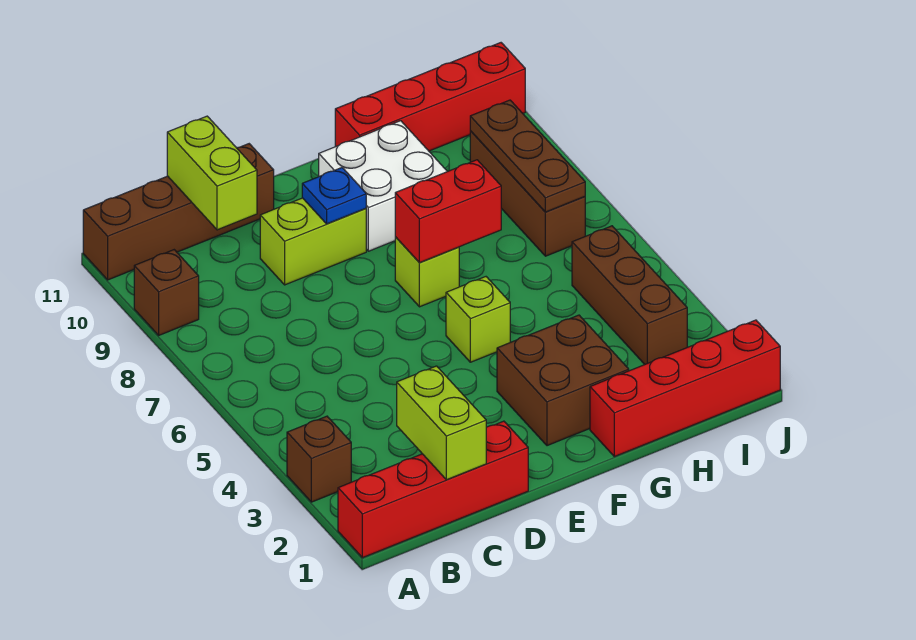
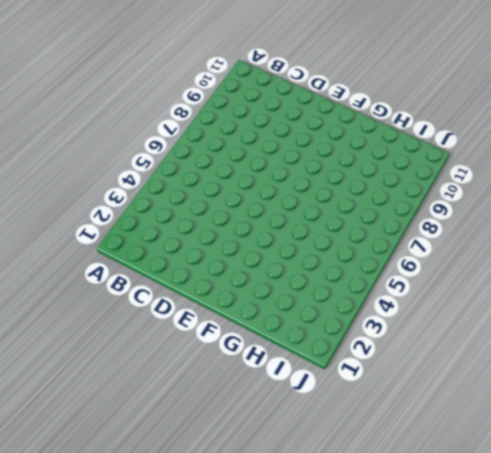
none -> red 1x4 brick [338,421,528,558]
none -> brown 1x1 brick [287,416,351,502]
none -> brown 1x1 brick [134,250,199,335]

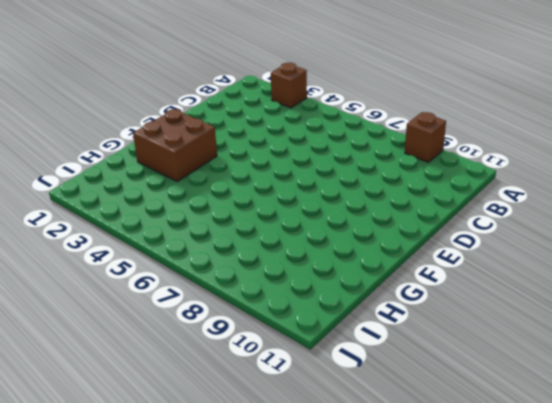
none -> red 1x4 brick [338,421,528,558]
none -> brown 1x4 brick [83,144,274,280]
none -> lime 1x2 brick [260,198,366,285]

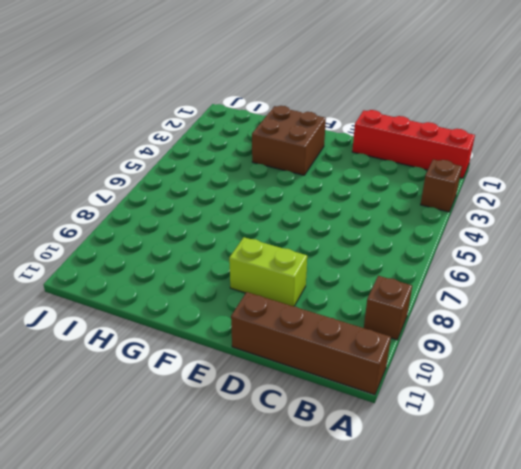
none -> lime 1x1 brick [446,277,510,362]
none -> lime 1x1 brick [395,237,459,307]
none -> white 2x2 brick [319,121,447,251]

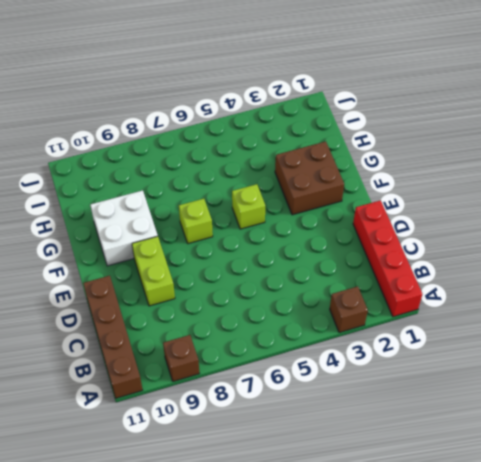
none -> red 1x4 brick [590,320,780,457]
none -> red 1x4 brick [335,43,525,151]
none -> brown 1x3 brick [572,226,687,364]

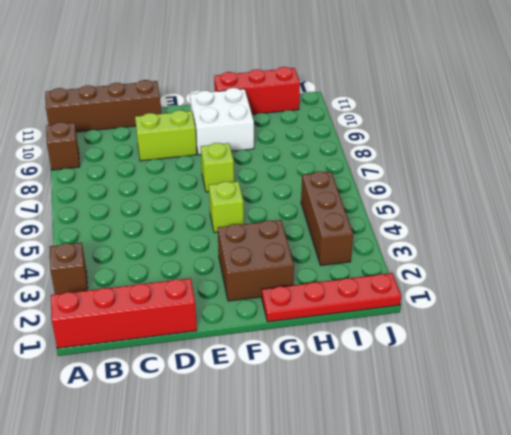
red 1x4 plate [262,273,401,322] -> red 1x4 brick [590,320,780,457]
red 1x3 brick [214,67,300,114] -> red 1x4 brick [335,43,525,151]
none -> brown 1x3 brick [470,131,585,256]
none -> lime 1x2 brick [397,366,486,480]
none -> lime 1x2 brick [167,116,257,230]

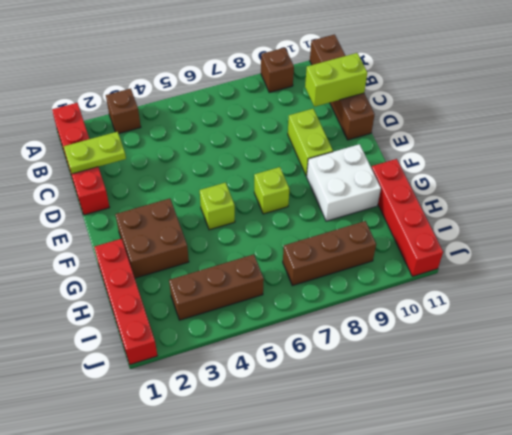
lime 1x2 plate [64,132,126,174] -> lime 1x2 brick [397,366,486,480]
none -> blue 1x1 plate [302,168,366,224]
none -> red 1x2 brick [395,160,501,263]
none -> brown 1x3 plate [470,100,585,212]

